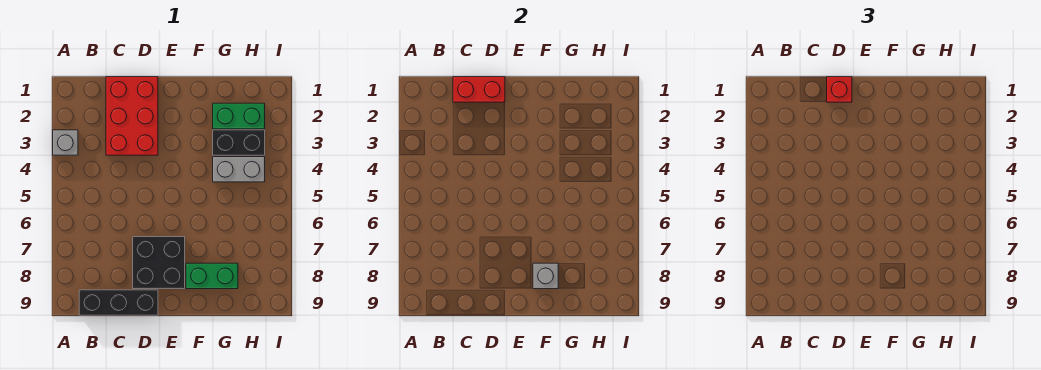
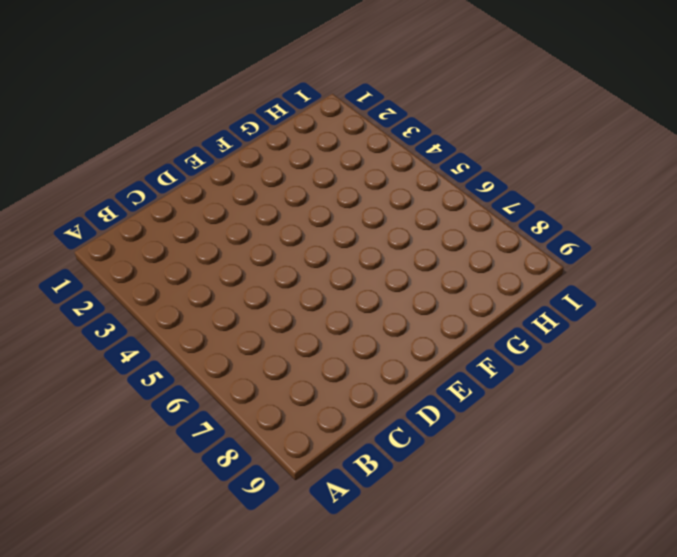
none -> grey 1x1 brick [53,130,78,155]
none -> black 1x3 brick [79,290,158,315]

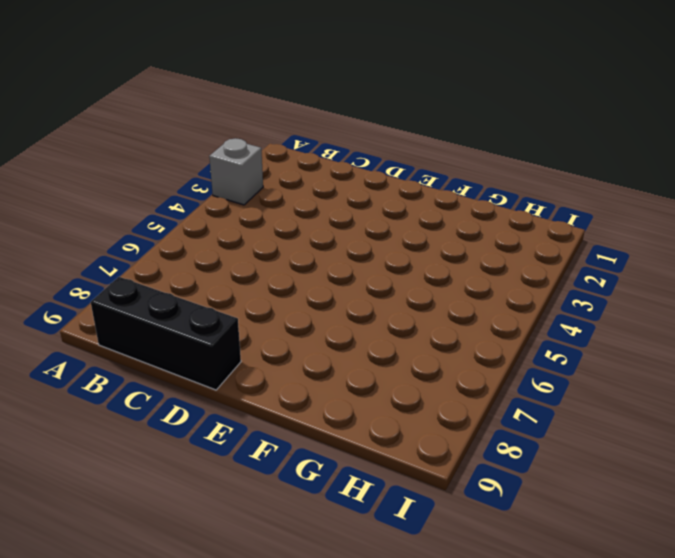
none -> red 2x3 brick [106,77,158,155]
none -> black 2x2 brick [133,237,185,289]

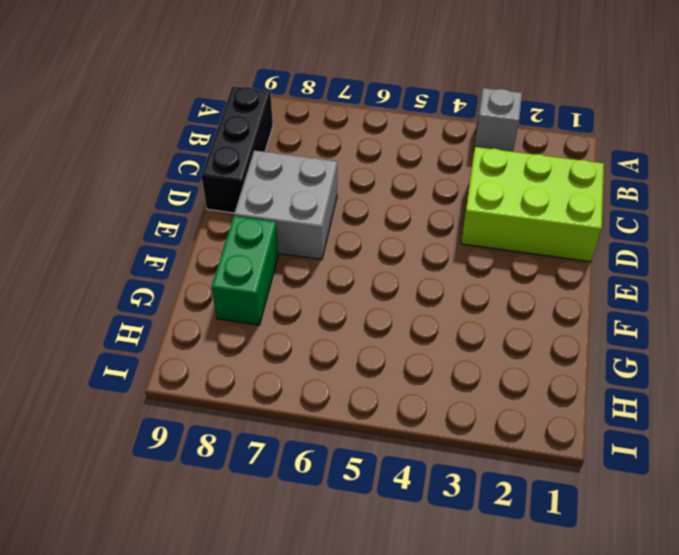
lime 2x3 brick [461,147,604,262] -> red 2x3 brick [106,77,158,155]
grey 2x2 brick [234,151,337,260] -> black 2x2 brick [133,237,185,289]
none -> green 1x2 brick [213,103,265,129]
none -> black 1x2 brick [213,130,265,155]

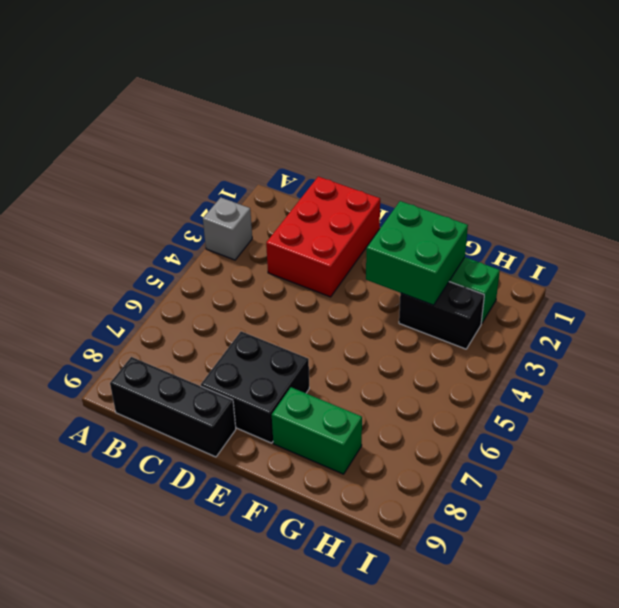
green 2x2 brick [366,201,468,305] -> none
none -> grey 1x2 brick [213,157,265,182]
none -> red 1x2 brick [453,77,505,102]

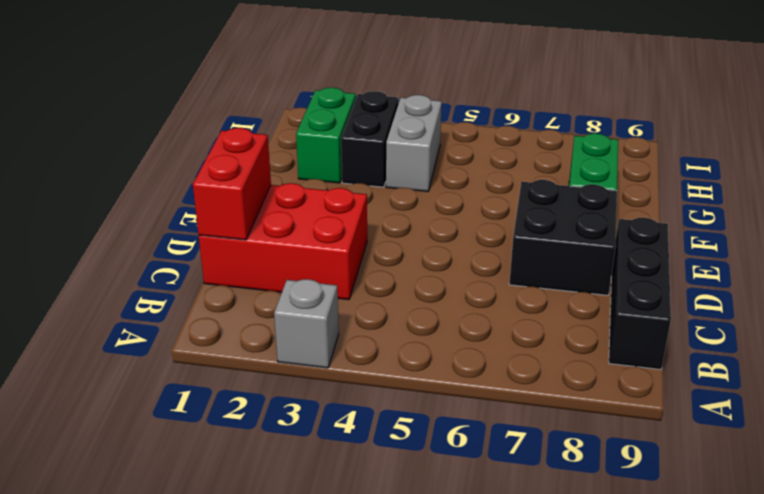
none -> grey 1x1 brick [533,263,558,289]
none -> red 1x1 brick [827,77,852,102]

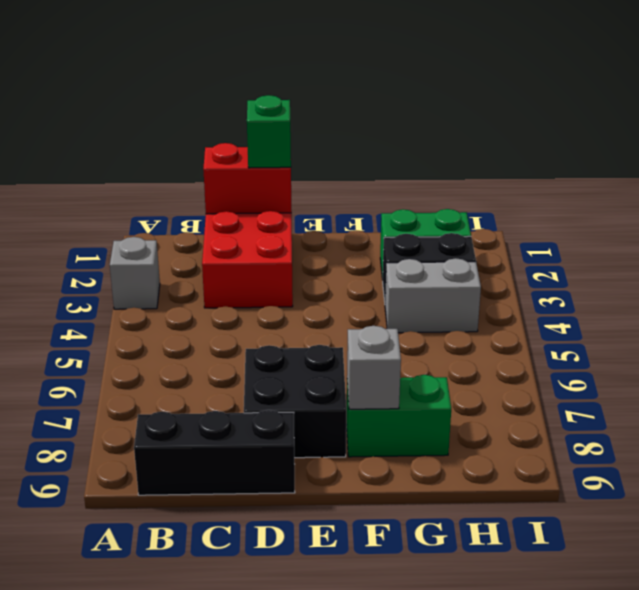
green 1x1 brick [247,95,291,168] -> red 1x1 brick [827,77,852,102]

